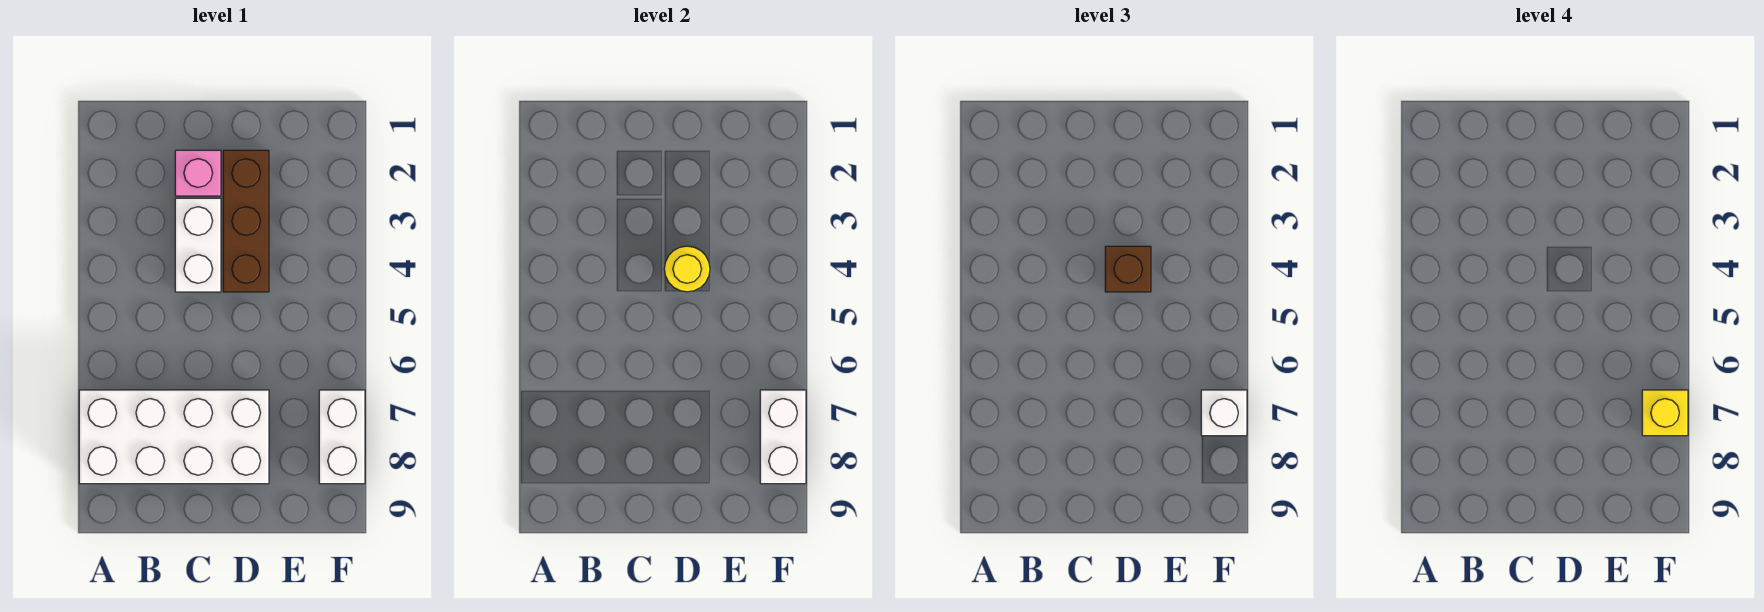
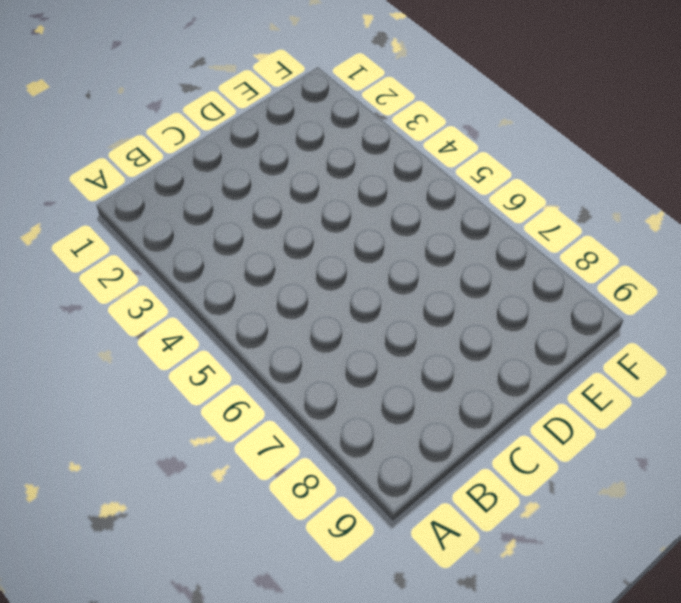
none -> white 2x4 brick [79,390,269,484]
none -> pink 1x1 brick [175,150,221,196]

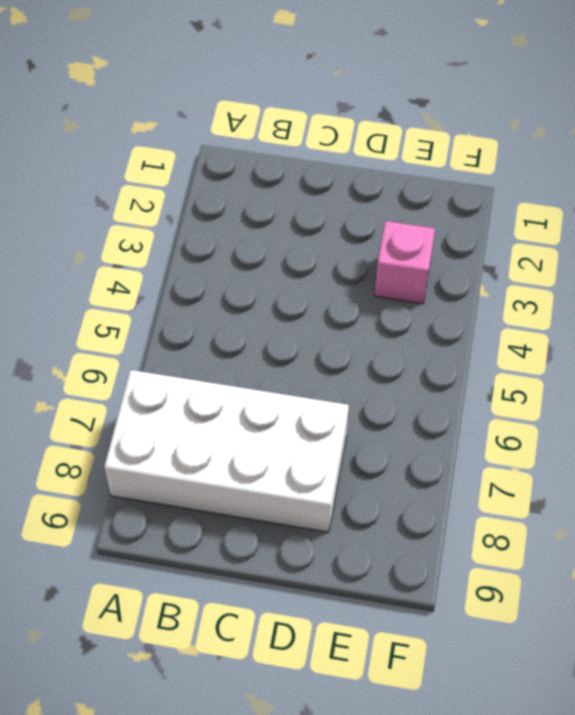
pink 1x1 brick [375,221,435,304] -> pink 1x1 brick moved to [175,150,221,196]
none -> white 1x2 brick [175,198,221,292]
none -> brown 1x3 brick [223,150,269,292]

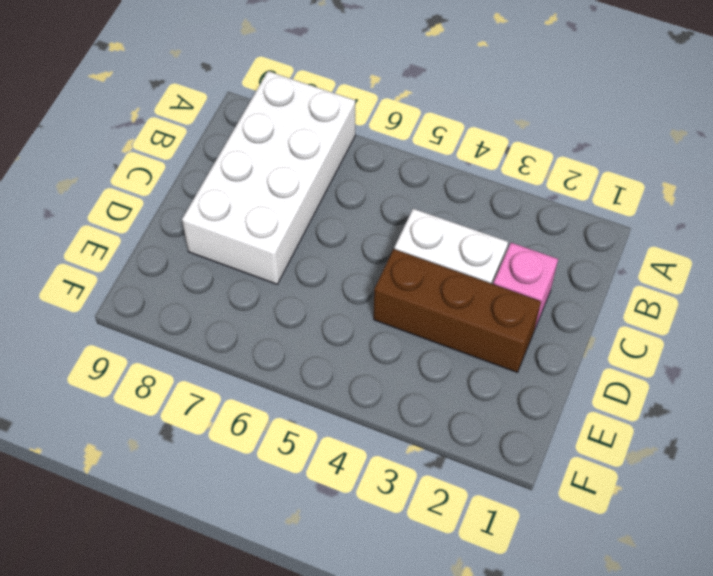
none -> white 1x2 brick [319,390,365,484]
none -> yellow 1x1 round brick [664,246,710,292]

